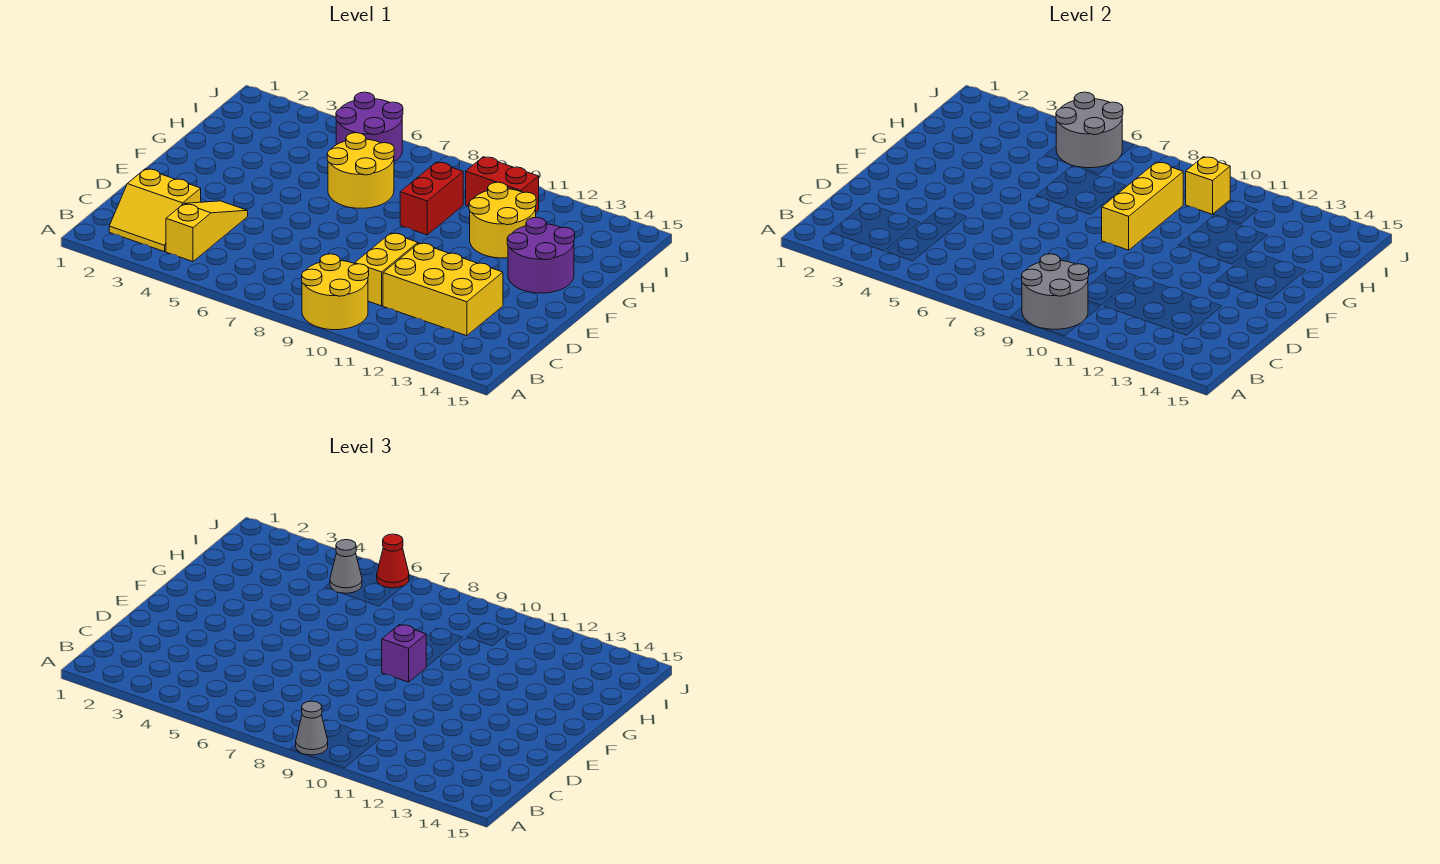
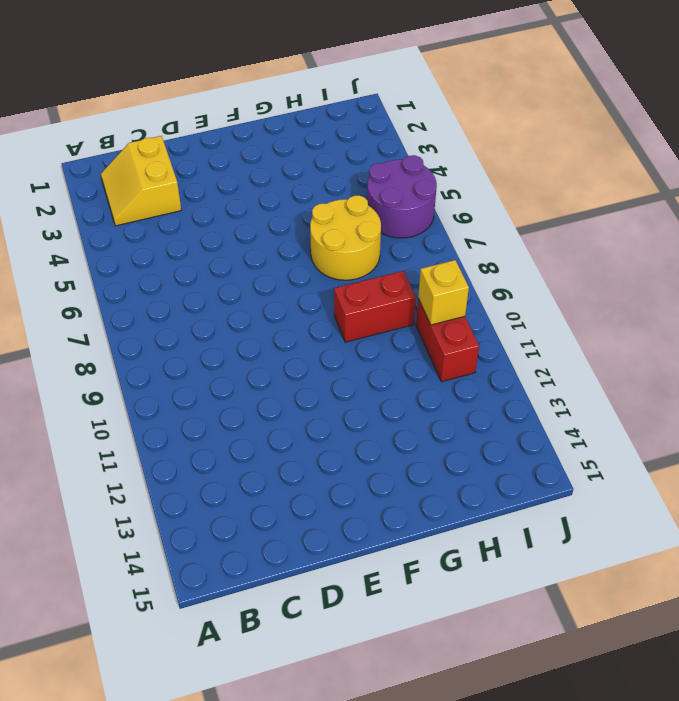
none -> yellow 2x2 round brick [302,254,369,330]
none -> yellow 1x3 slope [166,201,248,262]
none -> yellow 1x2 brick [355,233,418,306]

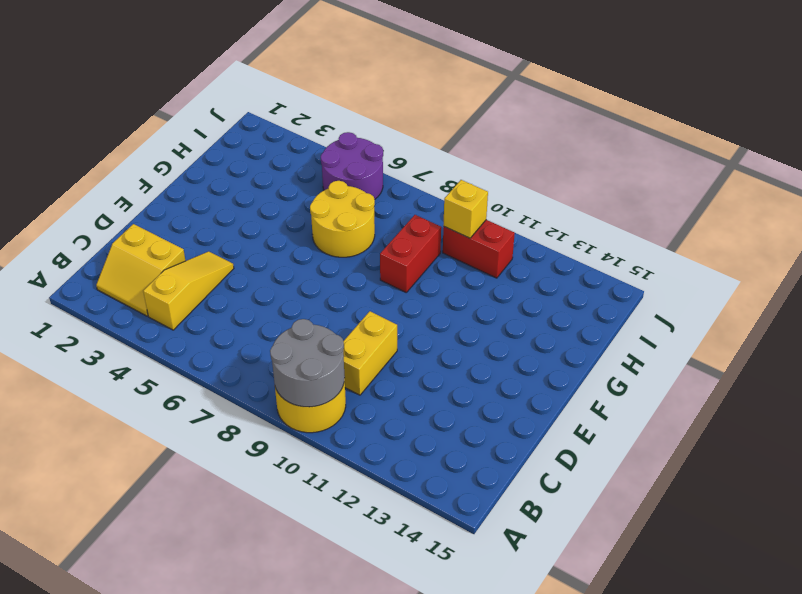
none -> yellow 2x3 brick [383,243,503,336]
none -> purple 2x2 round brick [507,217,575,293]
none -> yellow 2x2 round brick [469,182,536,258]

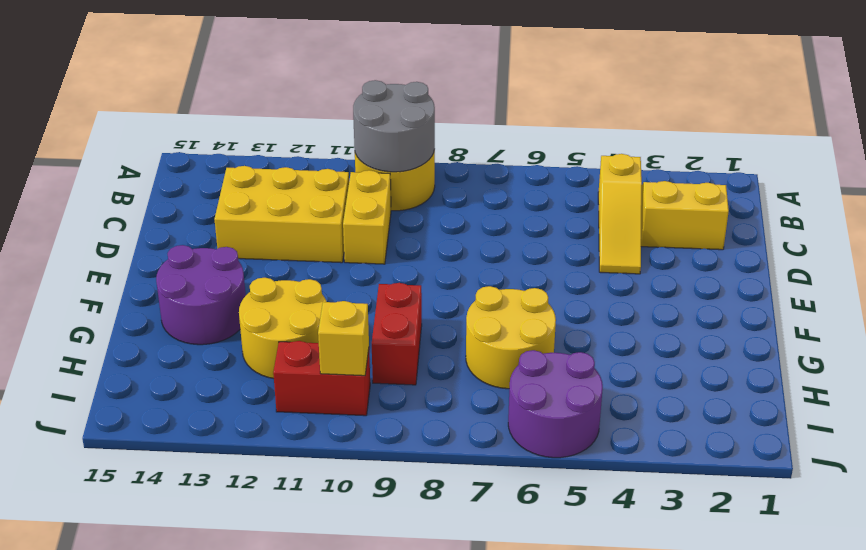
none -> yellow 1x3 brick [1102,162,1183,250]
none -> grey 2x2 round brick [1056,92,1123,168]
none -> grey 1x1 cone [296,701,328,755]

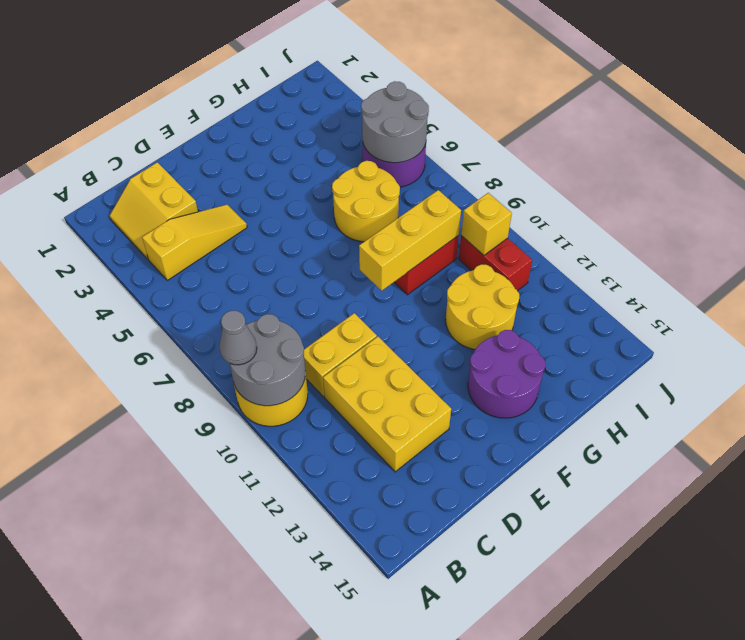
none -> purple 1x1 brick [382,625,426,682]
none -> grey 1x1 cone [330,540,362,593]
none -> red 1x1 cone [377,534,409,588]

